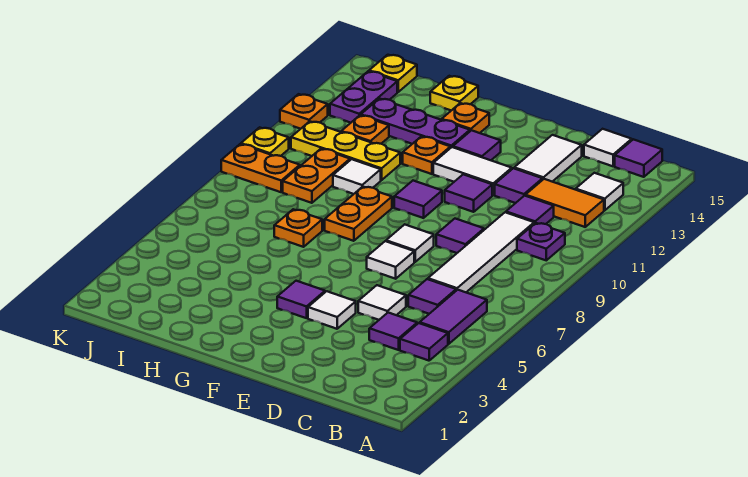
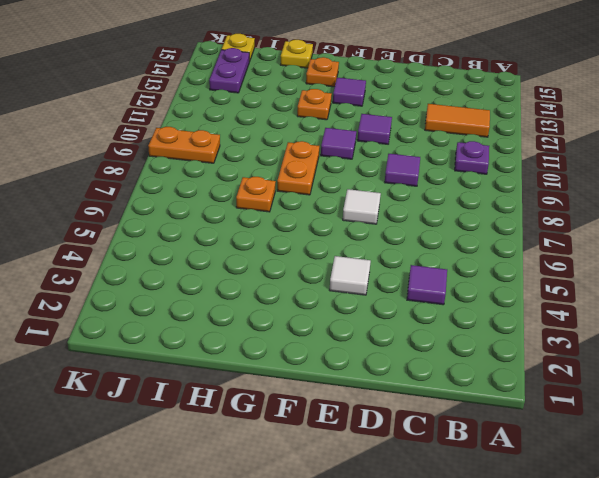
none -> purple 1x1 tile [400,323,448,361]
none -> purple 1x2 tile [420,290,487,344]
none -> white 1x1 tile [576,173,623,210]
none -> purple 1x1 tile [615,139,662,177]

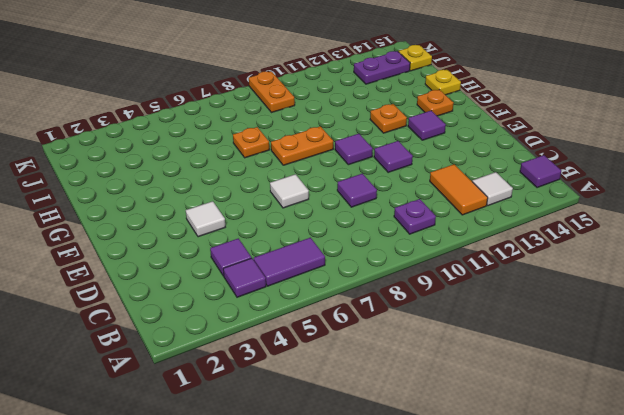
none -> purple 1x1 tile [408,279,456,314]
none -> white 1x4 tile [428,212,534,292]
none -> purple 1x1 tile [506,196,554,224]
none -> white 1x1 tile [584,129,632,166]

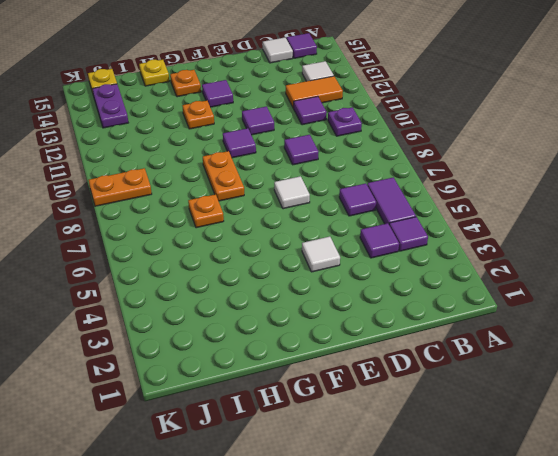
none -> white 1x4 tile [428,212,534,292]
none -> white 1x1 tile [358,285,406,320]
none -> purple 1x1 tile [495,168,543,203]
none -> white 1x2 tile [514,135,582,182]

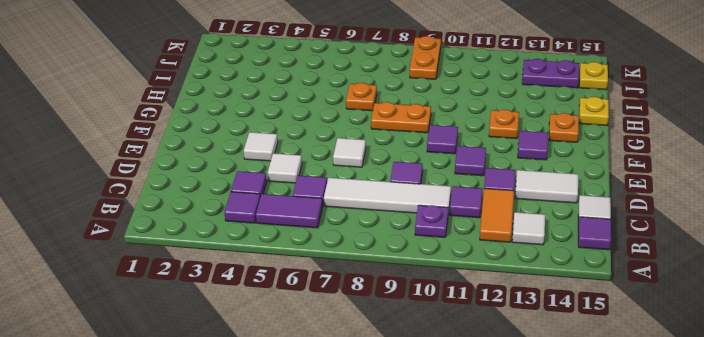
none -> white 1x1 tile [386,224,434,262]
none -> white 1x2 tile [433,147,512,195]
none -> purple 1x1 tile [277,281,325,318]
none -> purple 1x3 plate [361,99,470,148]

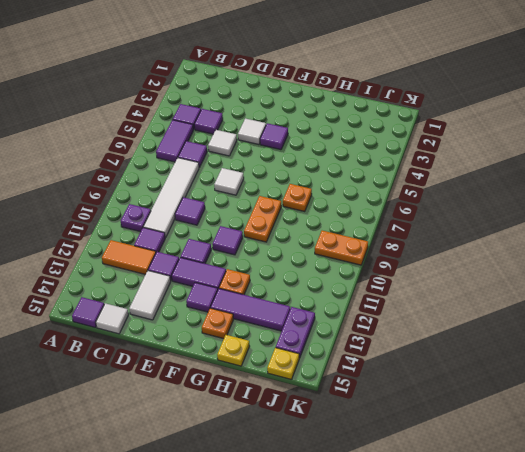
purple 1x2 tile [172,257,226,289] -> white 1x2 tile [433,147,512,195]
purple 1x3 tile [210,289,290,331] -> purple 1x3 plate [361,99,470,148]
none -> white 1x1 tile [576,173,623,210]
none -> white 1x1 tile [386,224,434,262]
none -> white 1x1 tile [333,159,381,194]
none -> yellow 1x3 plate [291,121,400,180]

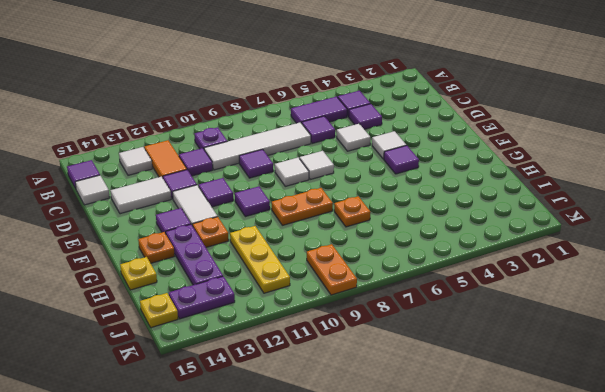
none -> white 1x1 tile [333,159,381,194]
none -> orange 1x2 plate [283,149,350,203]
none -> orange 1x1 plate [341,115,389,144]
none -> yellow 1x1 plate [241,127,289,156]

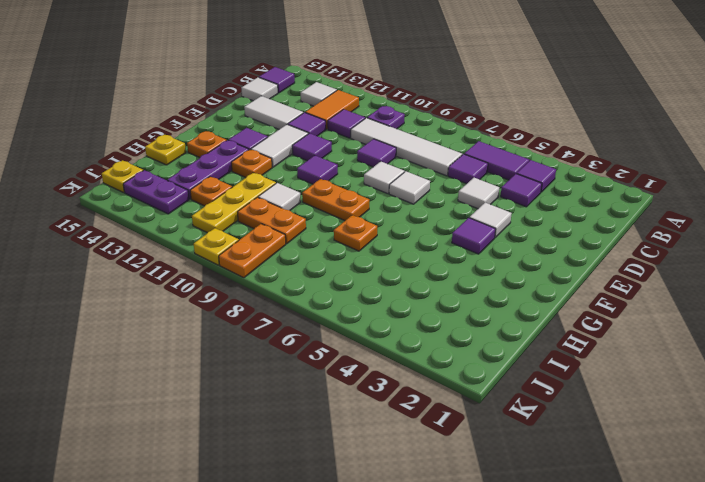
none -> orange 1x1 plate [280,94,328,129]

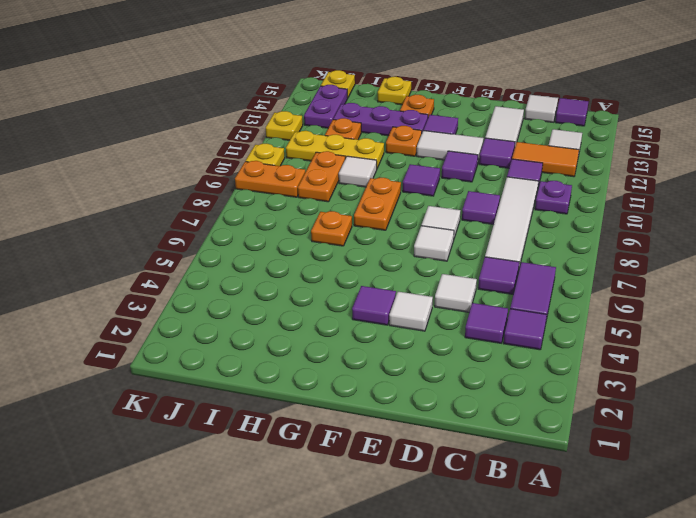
yellow 1x1 plate [266,111,303,140] -> orange 1x1 plate [280,94,328,129]

